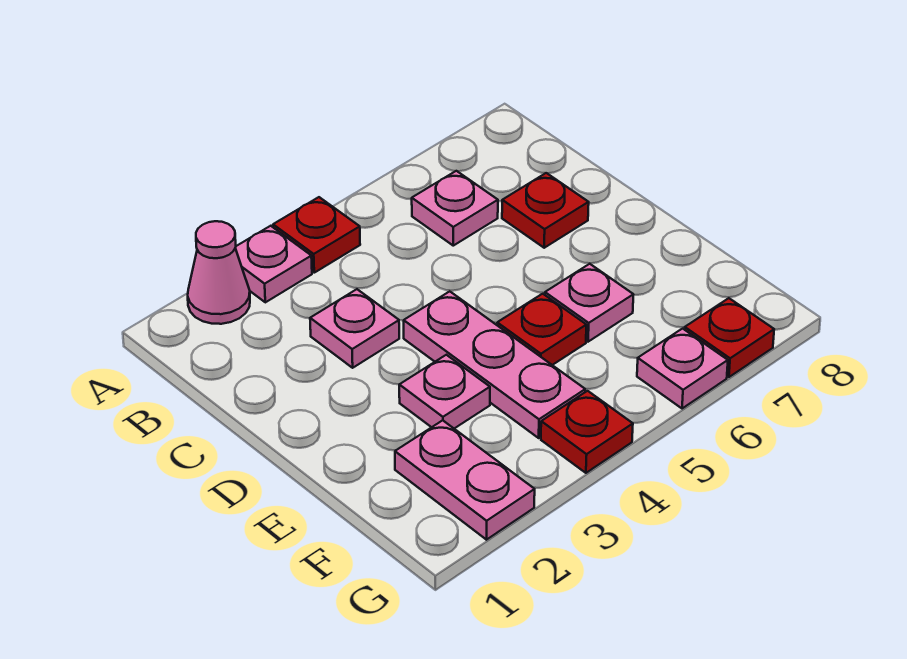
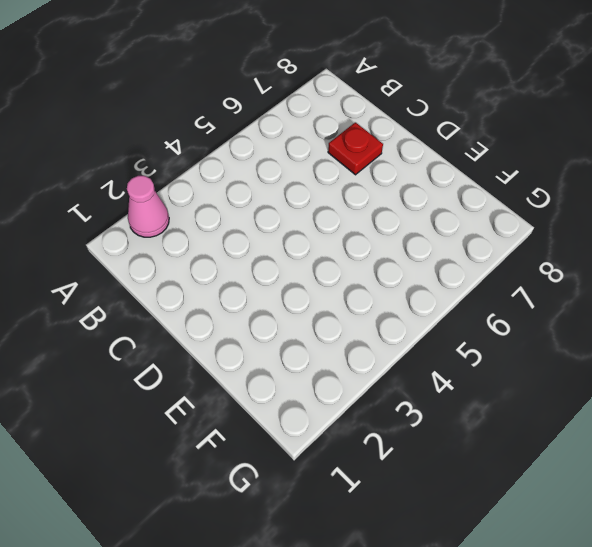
none -> pink 1x1 plate [235,226,312,302]
none -> red 1x1 plate [273,197,360,273]
none -> pink 1x1 plate [412,171,498,246]

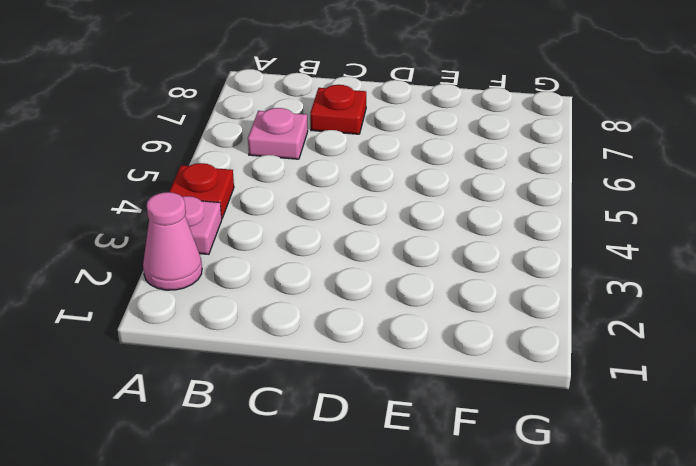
none -> pink 1x1 plate [310,289,399,368]
none -> pink 1x3 plate [404,291,585,438]
none -> pink 1x1 plate [399,355,490,428]

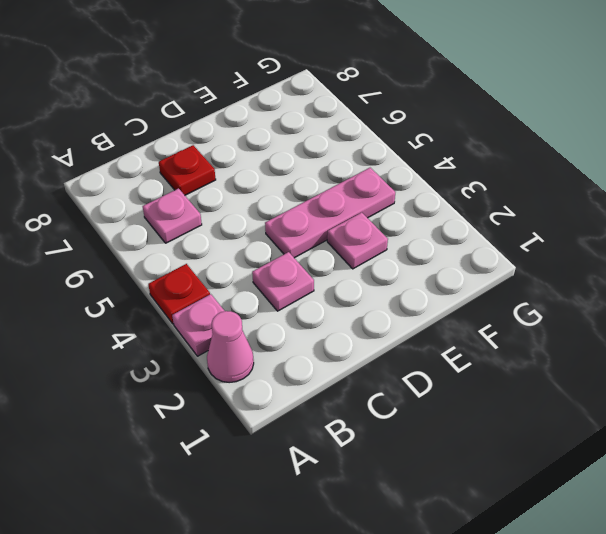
none -> red 1x1 plate [497,294,586,365]
none -> pink 1x1 plate [545,264,633,342]
none -> pink 1x2 plate [395,420,535,540]

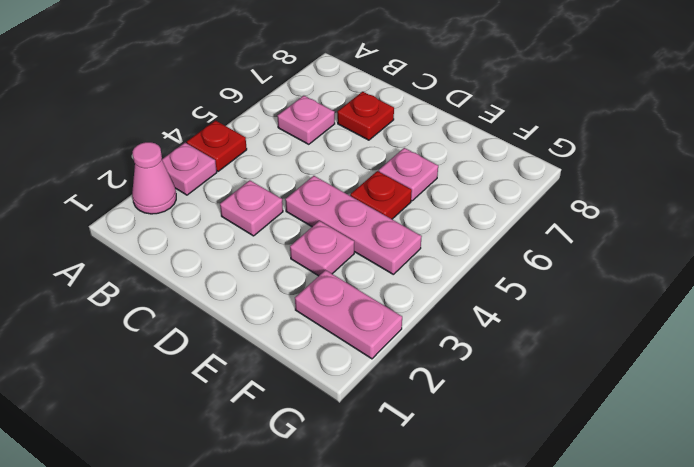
none -> red 1x1 plate [541,391,633,473]
none -> pink 1x1 plate [637,329,728,409]
none -> red 1x1 plate [685,298,774,377]

